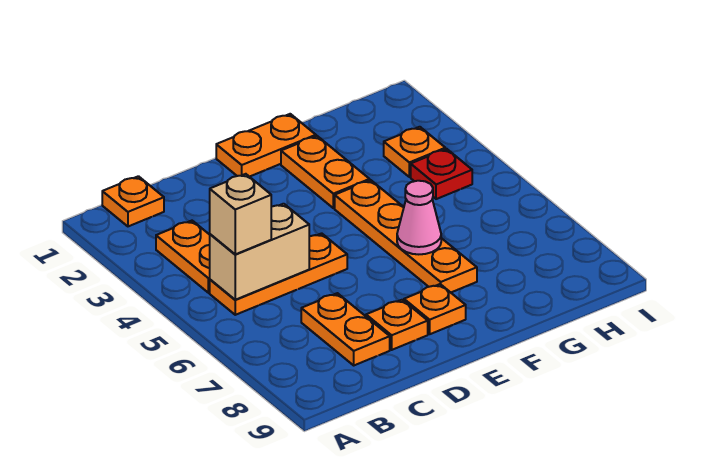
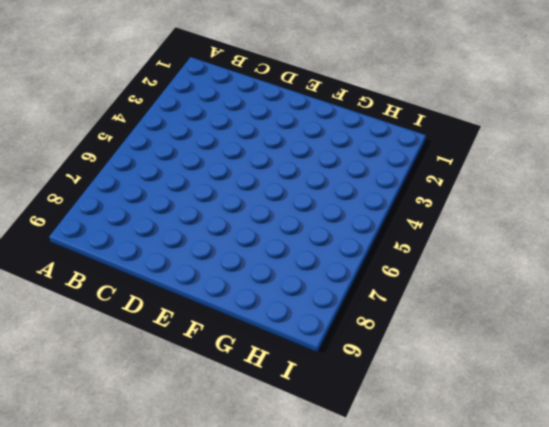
none -> orange 1x1 plate [102,176,164,226]
none -> orange 1x2 plate [156,221,210,293]
none -> orange 1x3 plate [210,233,347,315]

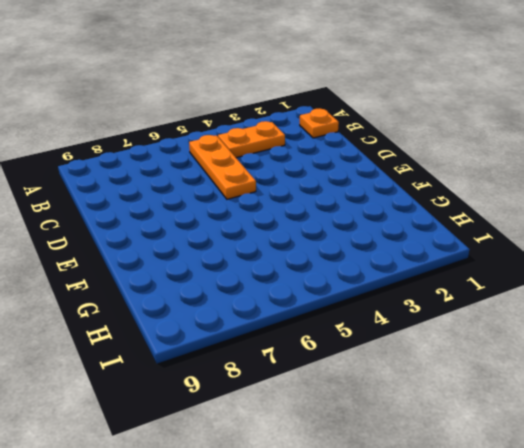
none -> orange 1x2 plate [301,293,390,365]
none -> orange 1x1 plate [366,300,428,350]
none -> orange 1x2 plate [216,114,316,177]

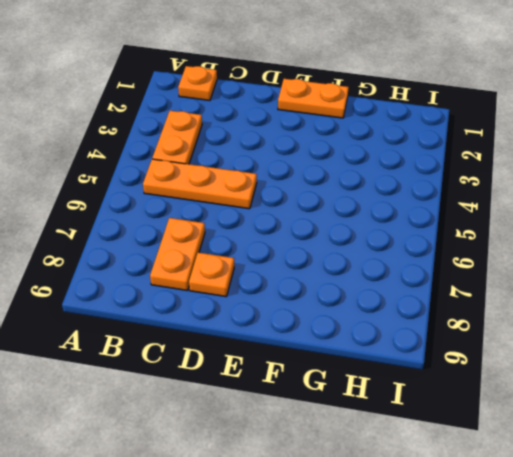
none -> orange 1x1 plate [404,284,466,334]
none -> orange 1x2 plate [281,136,370,208]
none -> orange 1x4 plate [335,180,477,292]

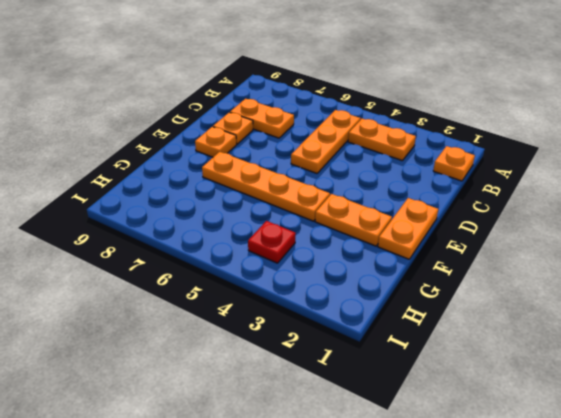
none -> orange 1x1 plate [384,127,445,177]
none -> tan 1x2 brick [210,204,309,300]
none -> pink 1x1 cone [397,181,441,254]

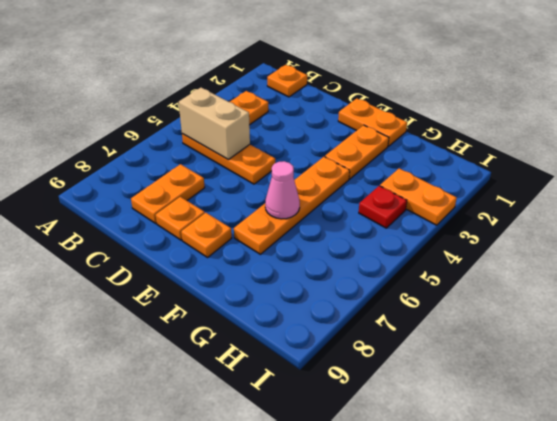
orange 1x2 plate [380,168,457,225] -> orange 1x1 plate [384,127,445,177]
none -> tan 1x1 brick [210,174,271,254]

